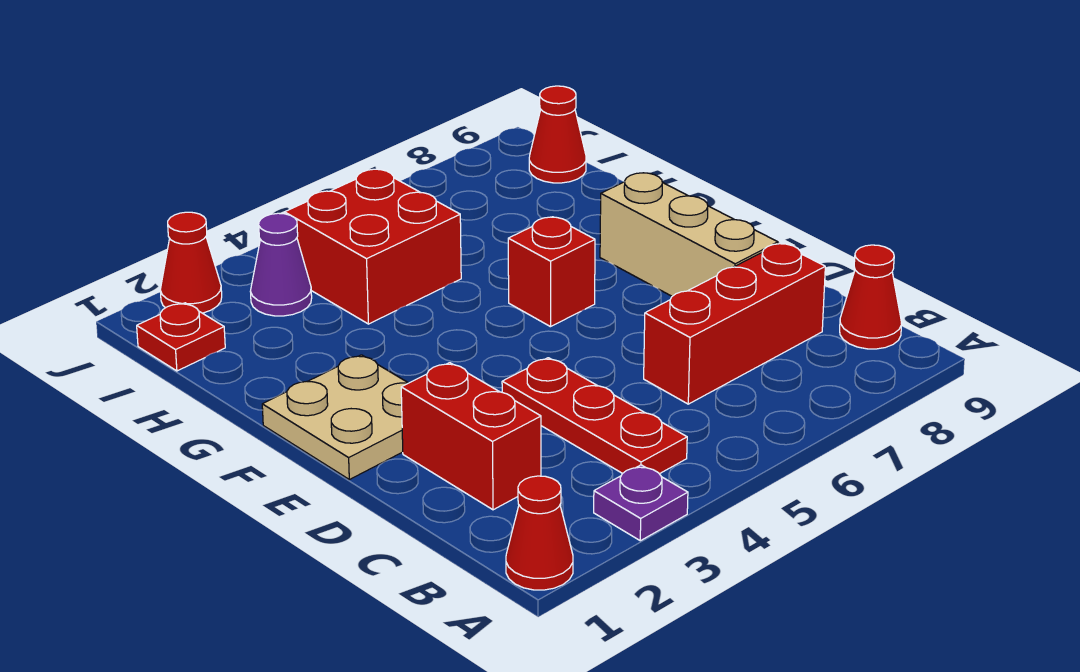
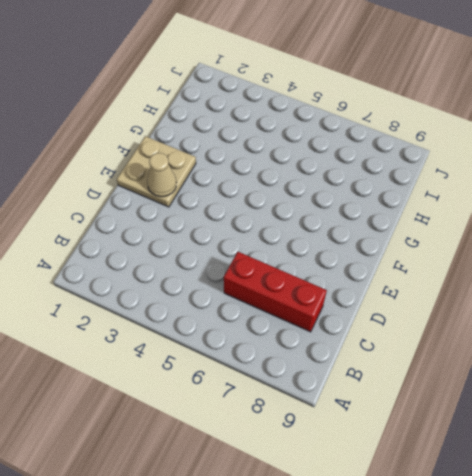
tan 1x1 cone [147,153,176,197] -> none
none -> red 1x1 cone [506,476,573,590]
none -> purple 1x1 plate [594,465,688,541]
none -> red 1x3 plate [502,358,687,474]

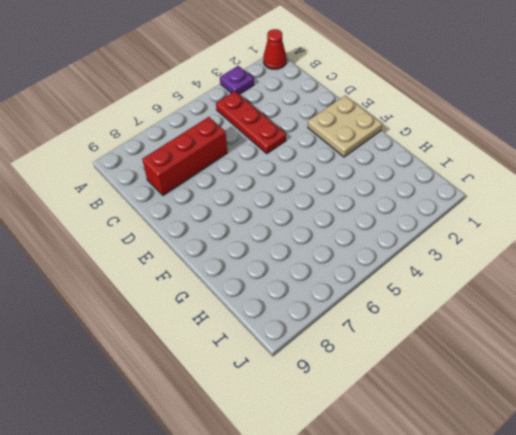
none -> red 1x1 cone [840,245,902,349]
none -> red 1x2 brick [401,363,541,510]
none -> tan 1x3 brick [600,173,778,296]

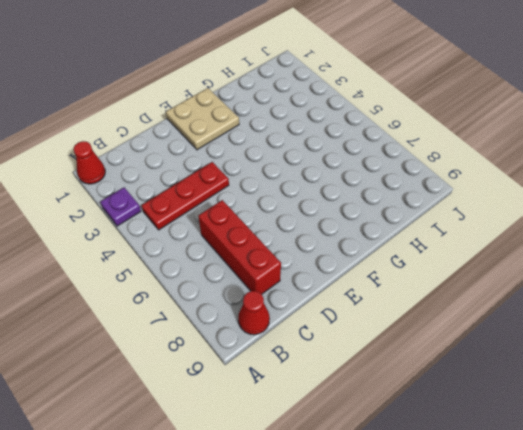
none -> red 1x2 brick [401,363,541,510]
none -> tan 1x3 brick [600,173,778,296]
none -> red 1x1 brick [508,217,595,327]

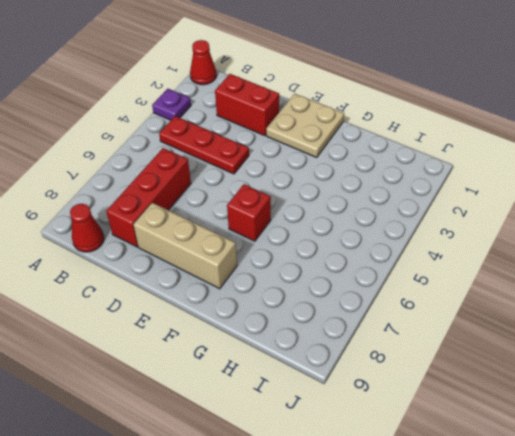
none -> red 2x2 brick [285,169,461,324]
none -> red 1x1 plate [137,303,225,371]
none -> purple 1x1 cone [250,213,312,316]

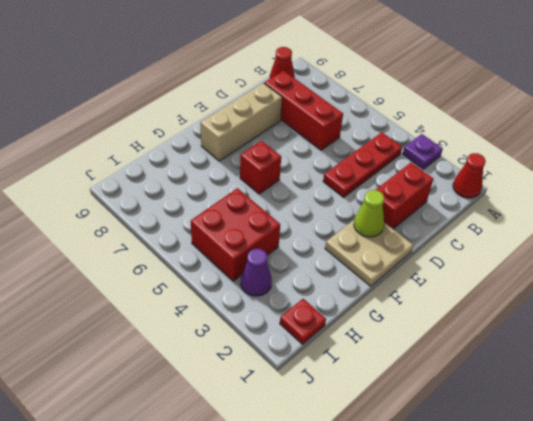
lime 1x1 cone [354,190,384,237] -> none
none -> red 1x1 cone [529,86,586,183]
none -> red 1x1 cone [160,212,222,313]

